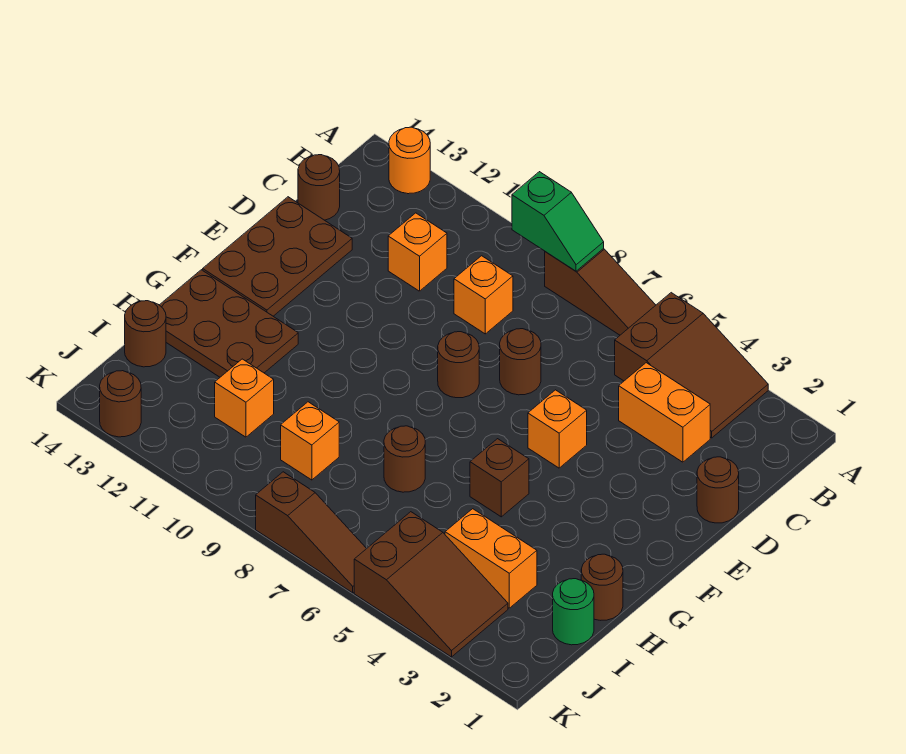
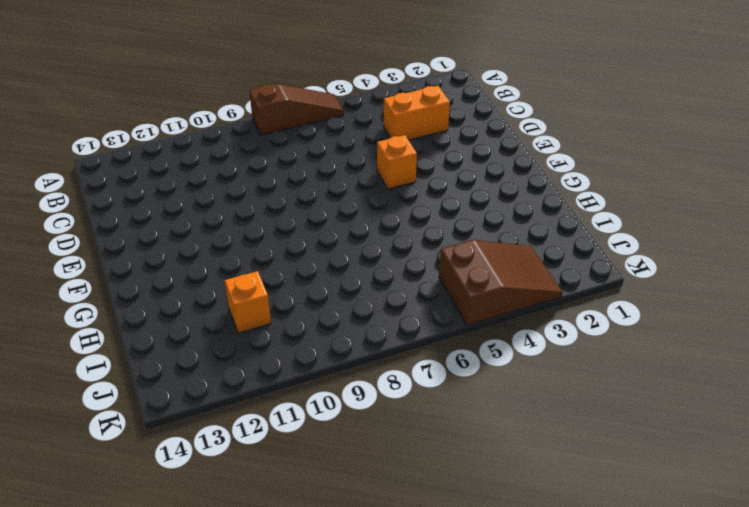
none -> brown 2x3 slope [615,293,768,438]
none -> orange 1x1 round brick [389,127,430,194]
none -> orange 1x1 brick [454,256,513,334]

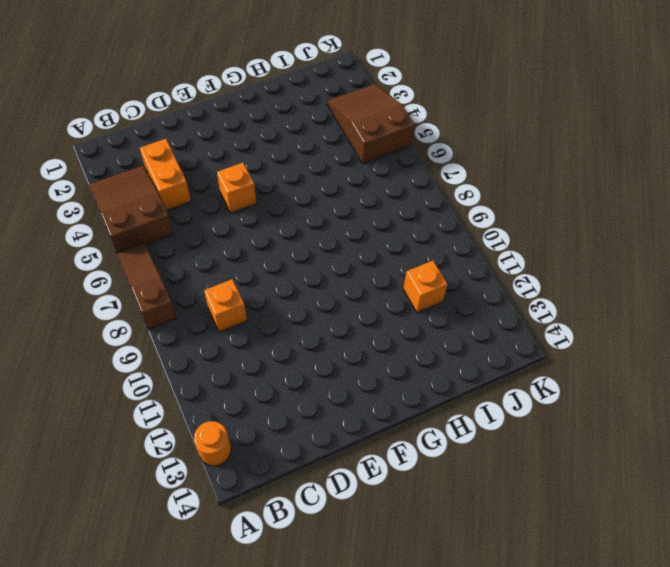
none -> orange 1x1 brick [388,213,447,291]
none -> brown 1x1 round brick [298,155,340,220]
none -> brown 1x1 round brick [697,457,739,523]

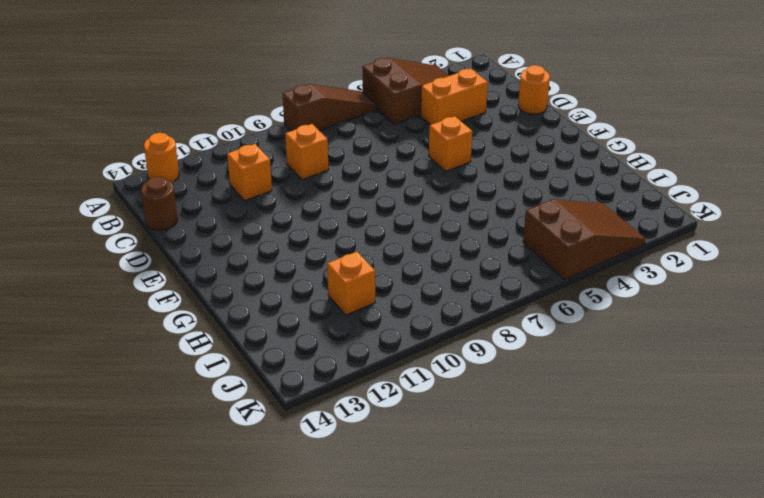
orange 1x1 round brick [518,65,550,114] -> brown 1x1 round brick [697,457,739,523]
none -> brown 1x1 round brick [500,329,541,395]
none -> brown 2x3 plate [203,197,352,316]
none -> brown 1x1 round brick [438,332,479,398]

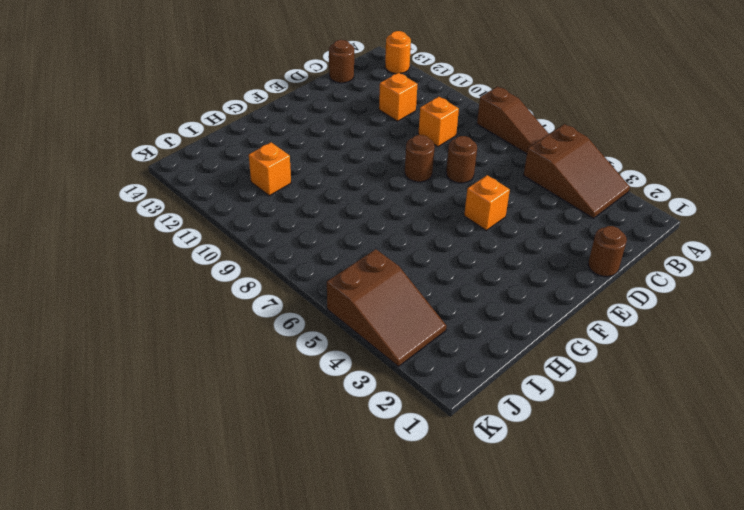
none -> orange 1x2 brick [619,363,710,462]
none -> brown 2x3 plate [203,197,352,316]
none -> brown 1x1 brick [470,439,529,517]

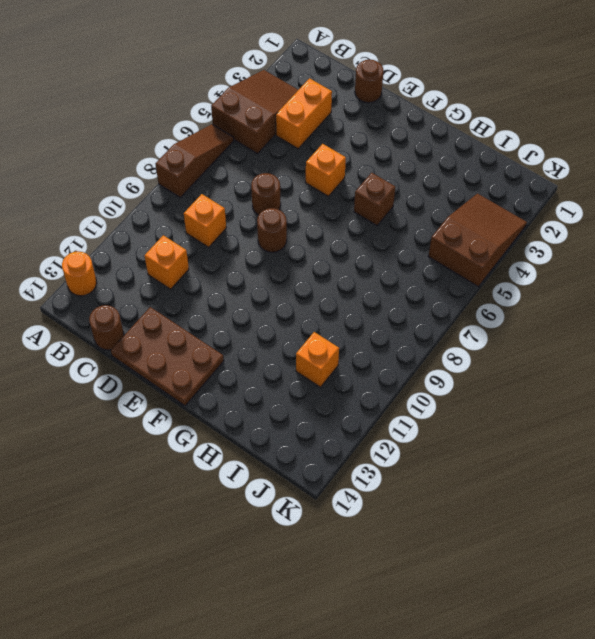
none -> brown 2x3 plate [160,270,298,377]
none -> brown 1x1 round brick [581,554,623,620]
none -> brown 1x1 round brick [384,426,425,492]

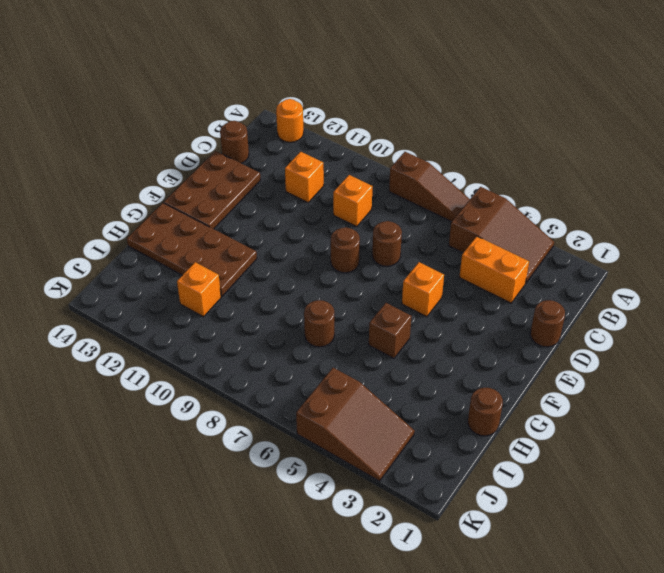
brown 2x4 plate [127,203,257,297] -> brown 2x3 plate [160,270,298,377]
none -> green 1x1 round brick [553,579,594,645]
none -> orange 1x2 brick [445,509,537,608]
none -> orange 1x1 brick [281,402,339,480]

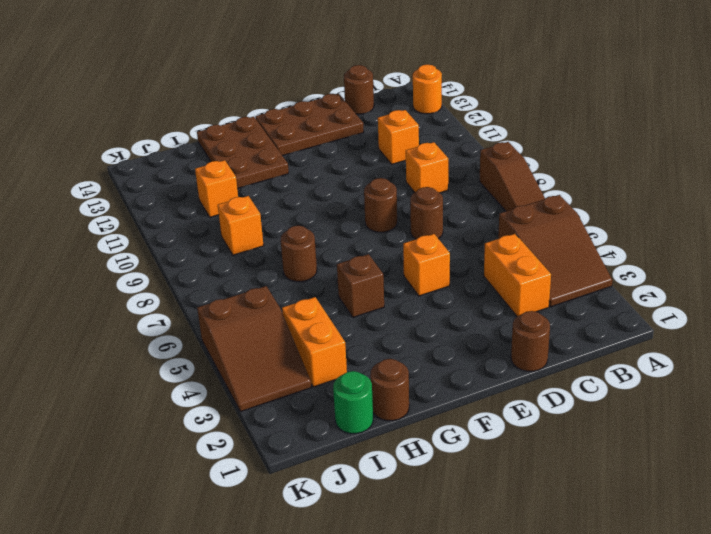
none -> brown 1x1 round brick [125,301,166,367]
none -> brown 1x3 slope [256,472,367,593]
none -> brown 1x1 round brick [100,371,141,437]

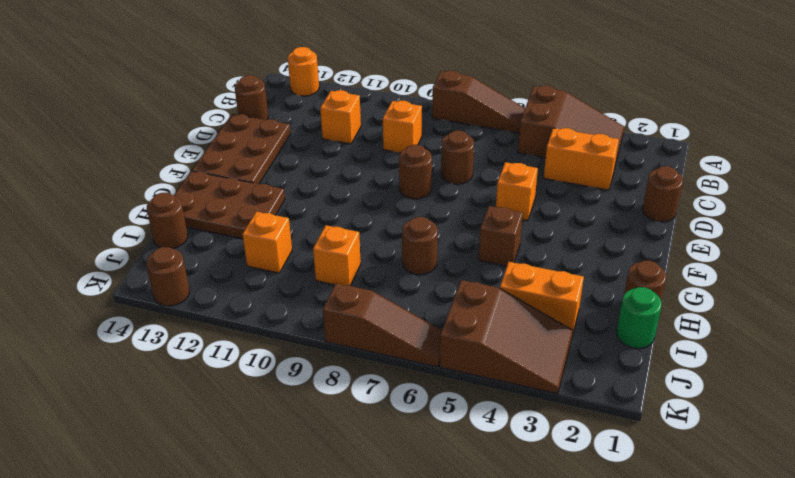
none -> green 1x2 slope [512,172,604,271]

